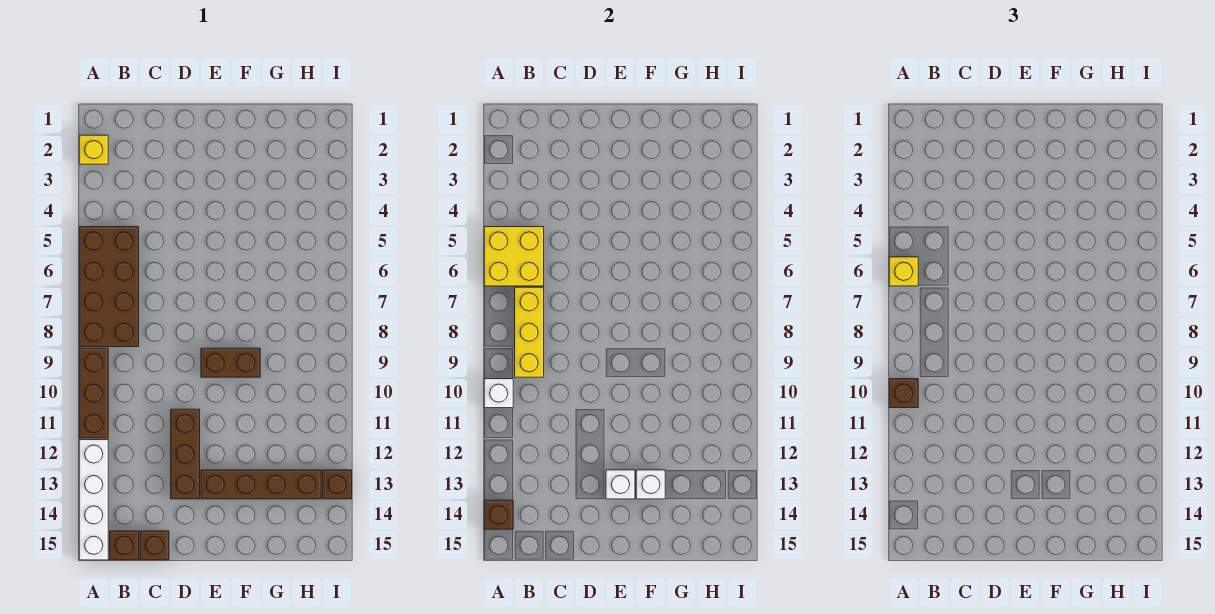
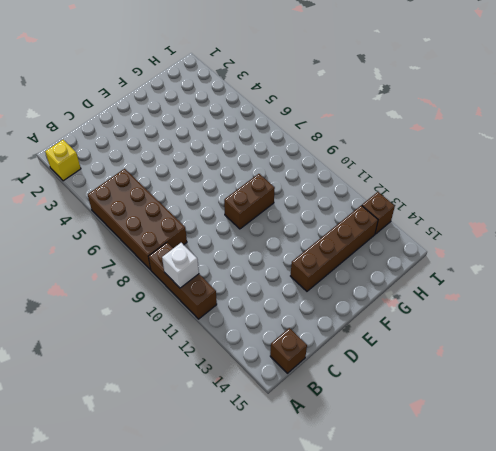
none -> white 1x4 brick [79,440,108,560]
none -> brown 1x1 brick [140,531,169,560]
none -> brown 1x3 brick [171,409,200,499]

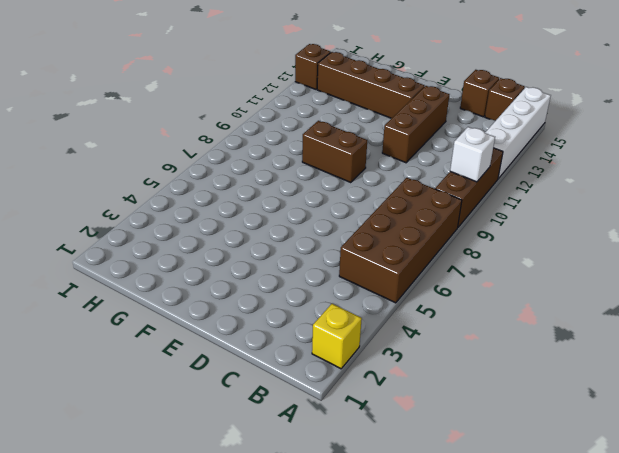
none -> yellow 2x2 brick [484,227,544,286]
none -> brown 1x1 brick [484,500,513,529]
none -> yellow 1x3 brick [515,287,544,377]

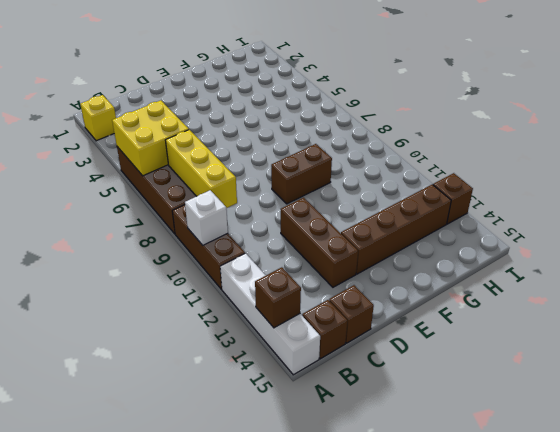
none -> white 1x1 brick [606,470,635,499]
none -> white 1x1 brick [636,470,665,499]
none -> yellow 1x1 brick [889,257,918,286]

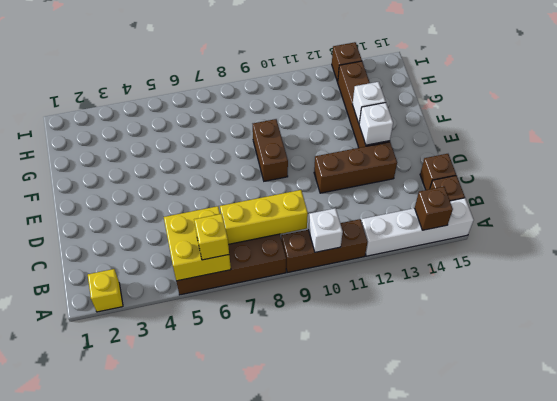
none -> brown 1x1 brick [889,379,918,408]

